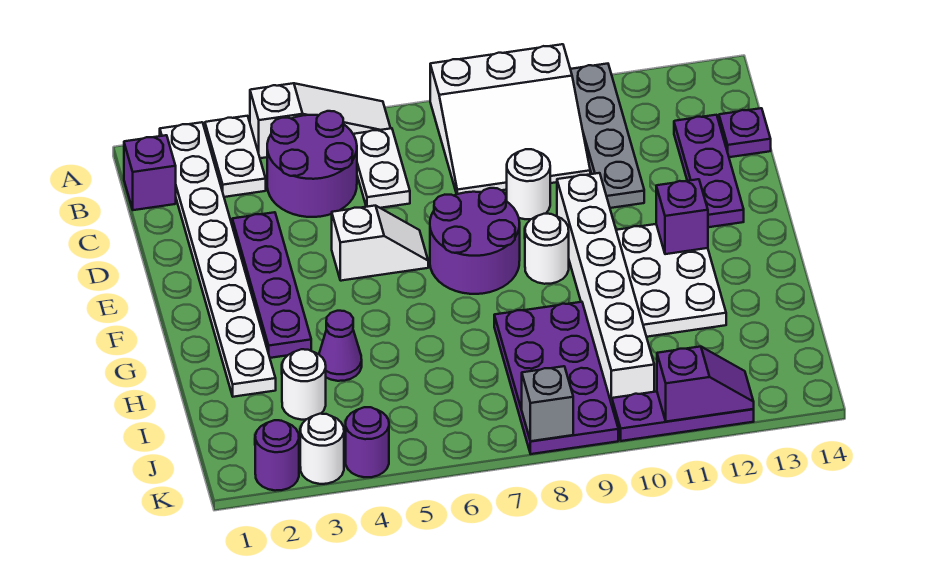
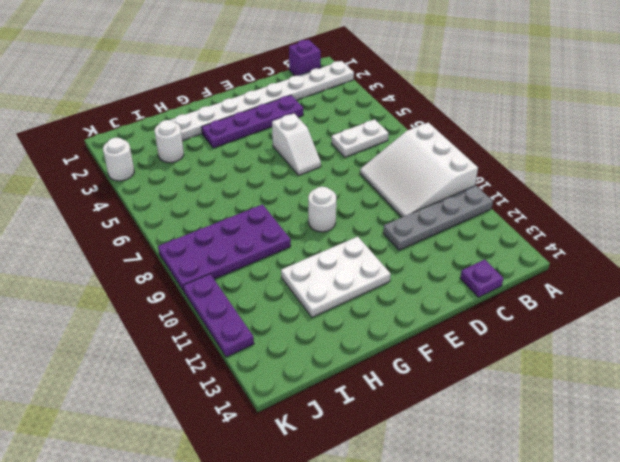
none -> white 1x2 plate [205,116,266,197]
none -> white 1x3 slope [250,83,391,158]
none -> purple 2x2 round brick [267,111,357,217]

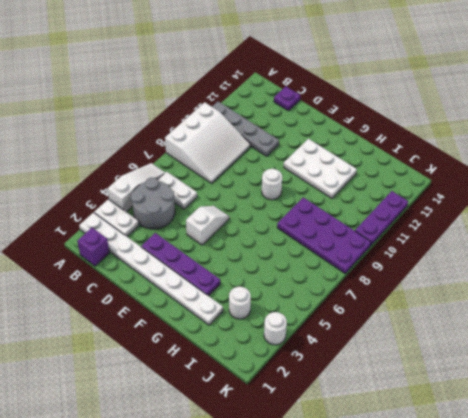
grey 2x2 round brick [131,177,175,229] -> purple 2x2 round brick [267,111,357,217]
none -> purple 1x3 plate [674,115,744,227]
none -> white 1x1 round brick [507,149,550,219]
none -> purple 2x2 round brick [430,188,520,294]

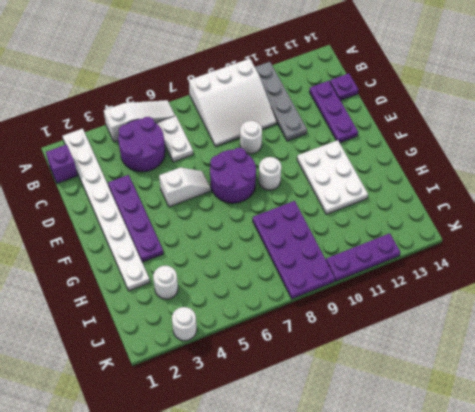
none -> white 1x2 plate [205,116,266,197]
none -> white 1x6 brick [557,173,654,405]
none -> purple 1x1 cone [319,311,362,381]

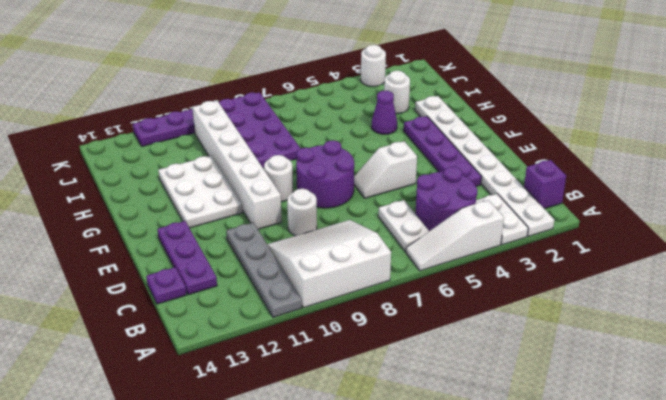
none -> purple 1x1 round brick [255,420,299,491]
none -> purple 1x1 round brick [346,407,389,477]
none -> purple 1x1 brick [656,179,708,254]

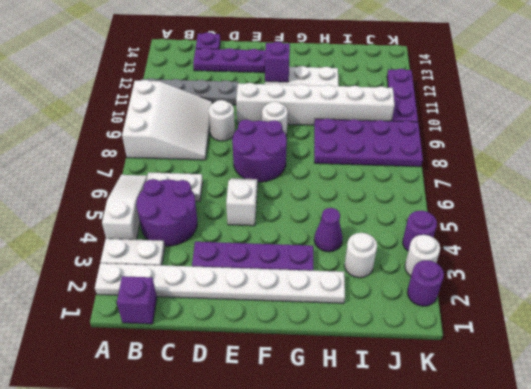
none -> grey 1x1 brick [522,366,573,441]
none -> purple 1x2 slope [657,347,754,422]

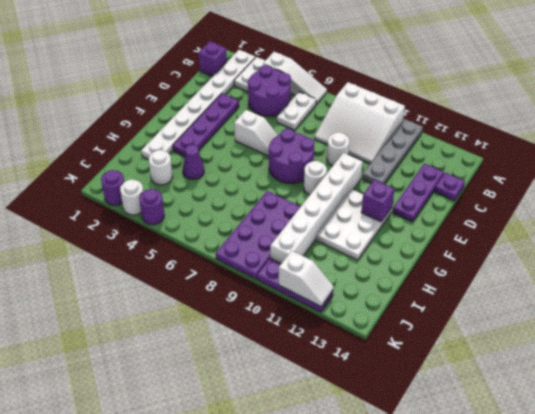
white 1x2 slope [279,251,334,306] -> purple 1x2 slope [657,347,754,422]
none -> grey 1x1 brick [522,366,573,441]

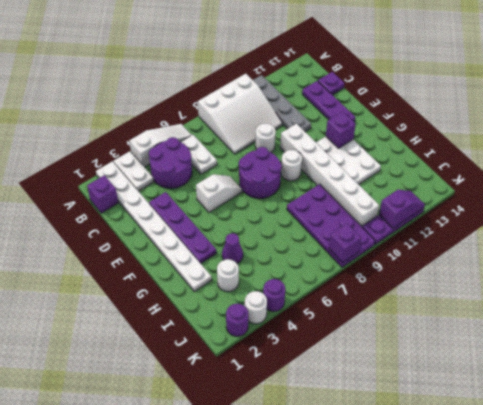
purple 1x1 brick [329,224,361,263] -> grey 1x1 brick [522,366,573,441]

